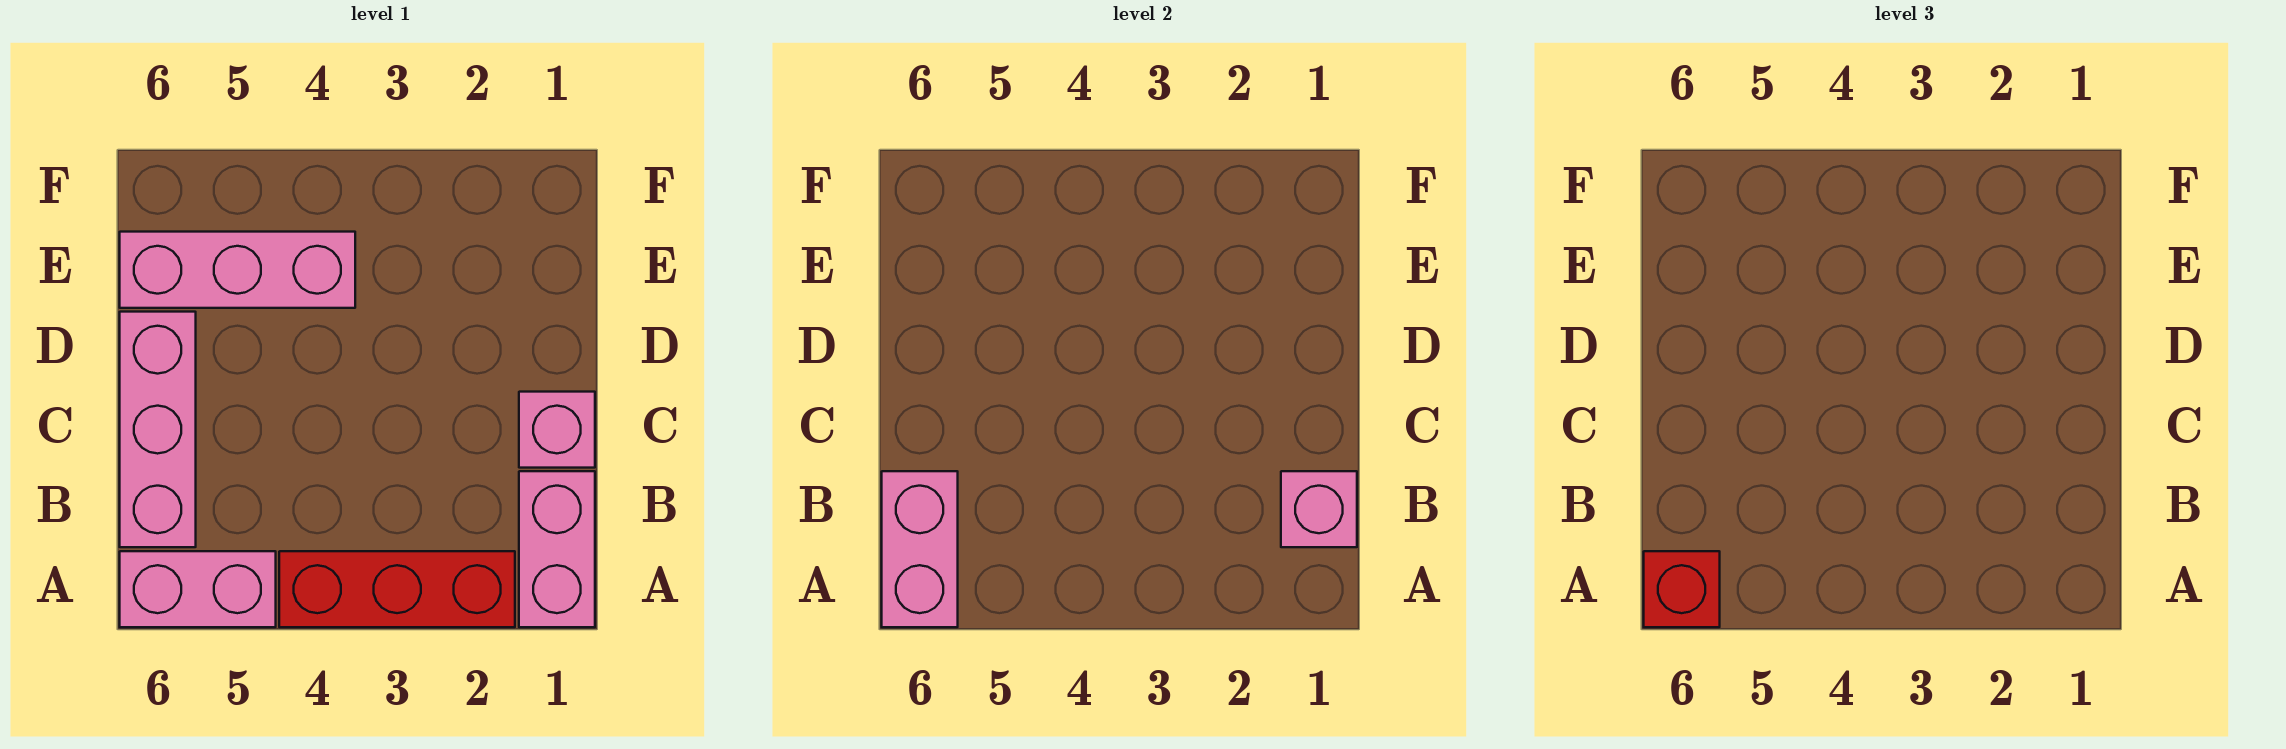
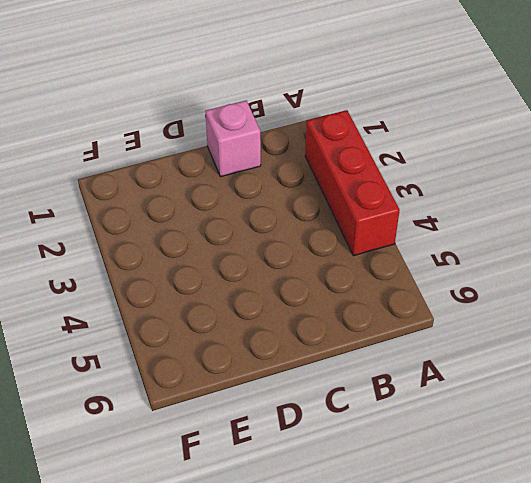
none -> pink 1x2 brick [519,471,595,627]
none -> pink 1x2 brick [120,551,276,627]

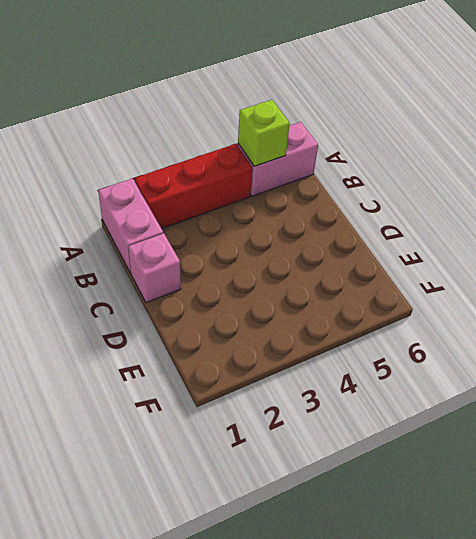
lime 1x1 brick [238,100,290,166] -> none
none -> pink 1x3 brick [120,312,196,547]
none -> pink 1x3 brick [120,232,355,308]

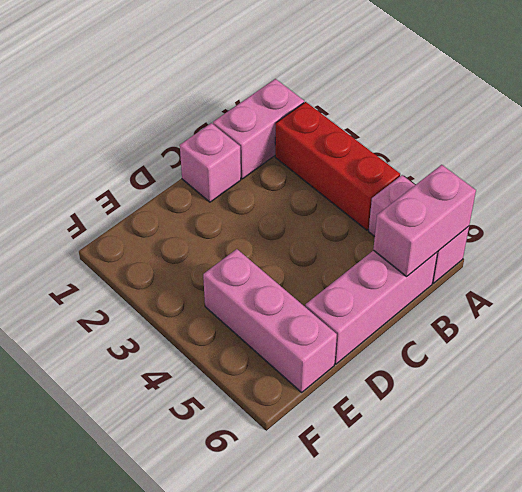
none -> pink 1x1 brick [1281,471,1357,547]
none -> red 1x1 brick [1644,551,1720,627]

